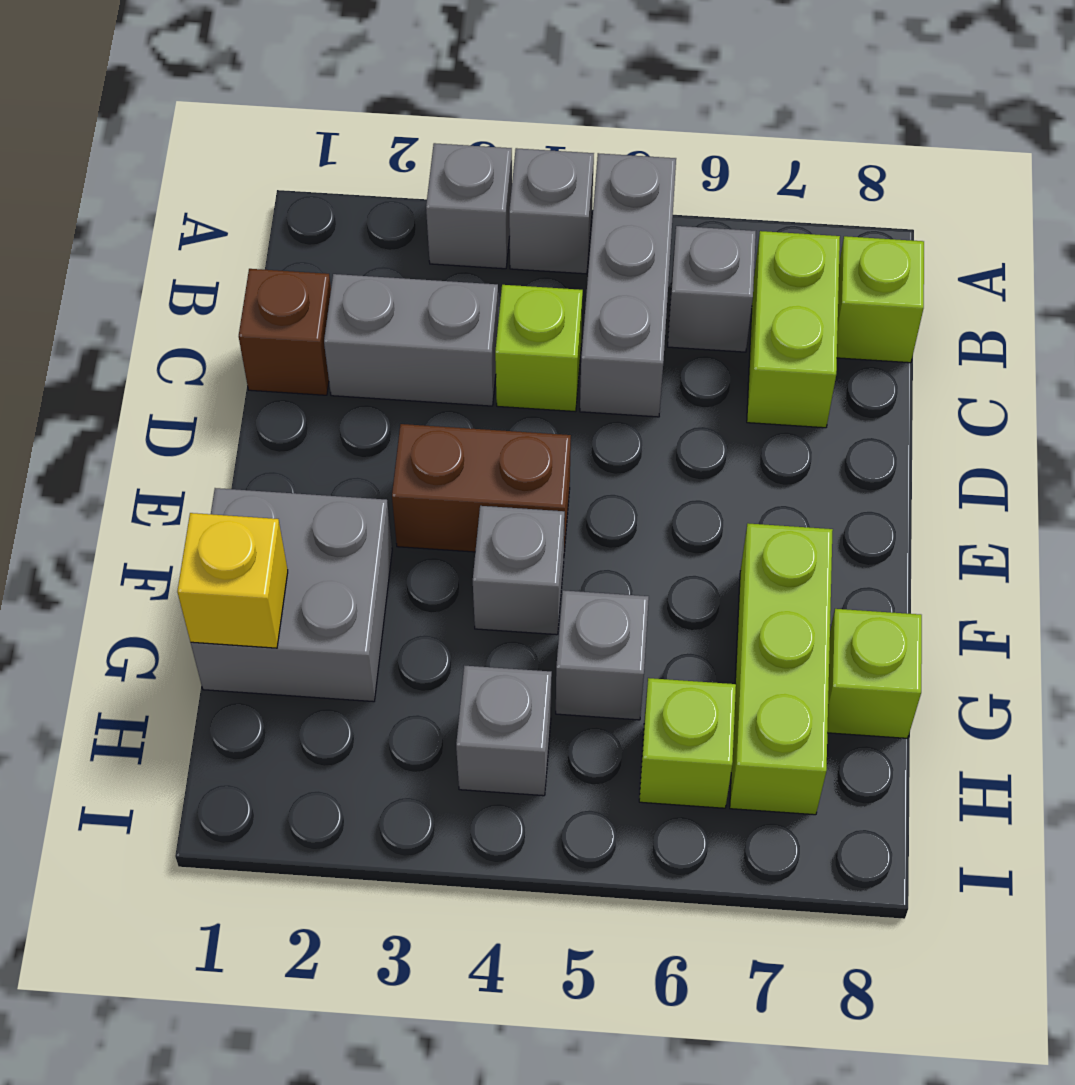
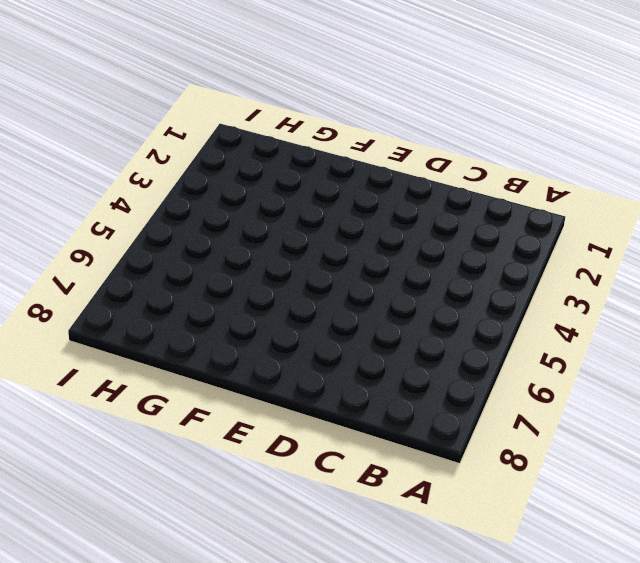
none -> grey 1x1 brick [426,143,512,269]
none -> grey 1x1 brick [509,148,594,274]
none -> grey 1x3 brick [580,153,676,417]

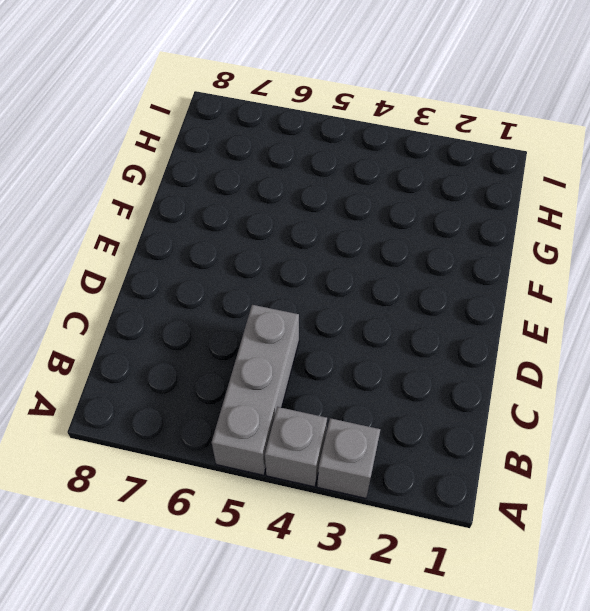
none -> grey 1x1 brick [668,226,756,352]
none -> lime 1x2 brick [747,231,840,428]
none -> lime 1x1 brick [837,236,924,363]

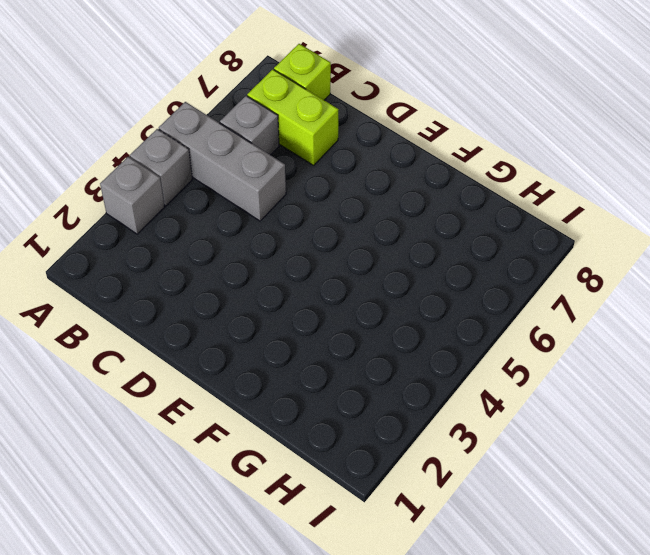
none -> brown 1x1 brick [239,269,331,395]
none -> grey 1x2 brick [324,274,499,406]
none -> lime 1x1 brick [495,285,583,412]

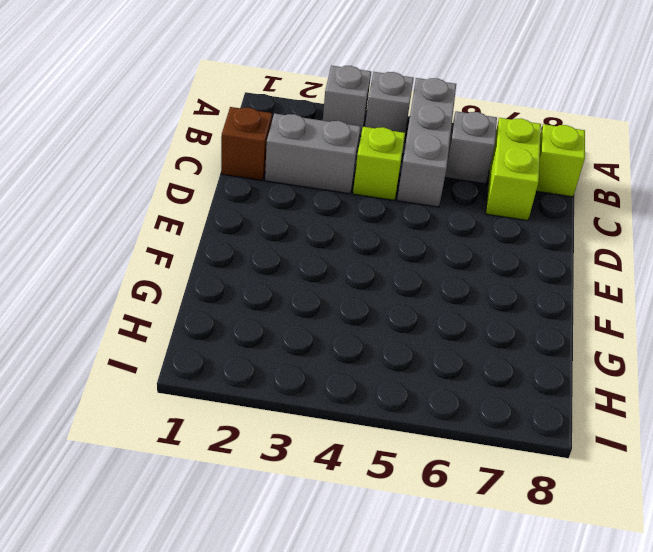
none -> brown 1x2 brick [392,424,571,552]
none -> grey 2x2 brick [191,488,392,702]
none -> grey 1x1 brick [473,506,565,635]

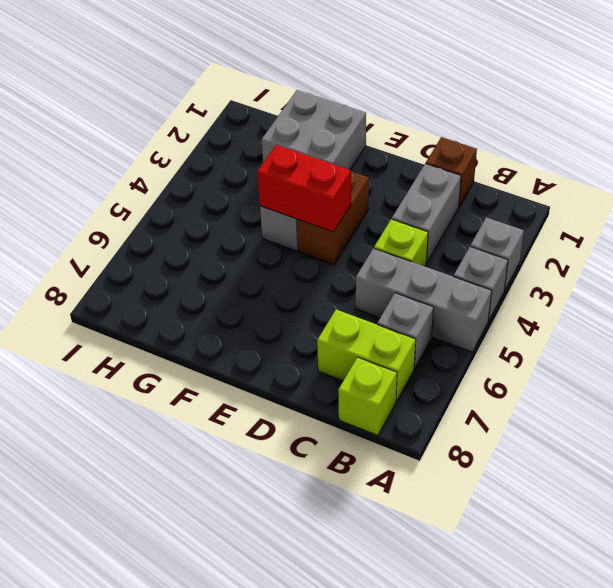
red 1x2 brick [257,145,351,232] -> none
none -> lime 1x3 brick [730,523,833,815]
none -> grey 1x1 brick [556,590,649,720]
none -> lime 1x1 brick [827,609,922,738]

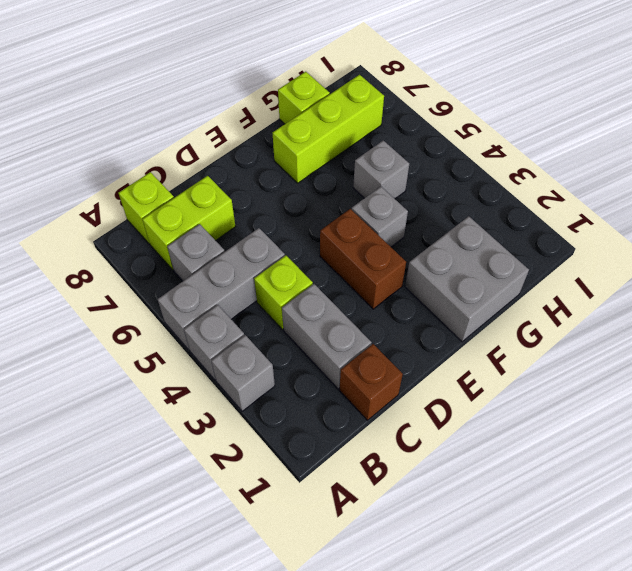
none -> grey 1x1 brick [456,666,552,796]
none -> lime 1x1 brick [639,678,736,808]
none -> yellow 1x1 brick [177,513,288,648]

